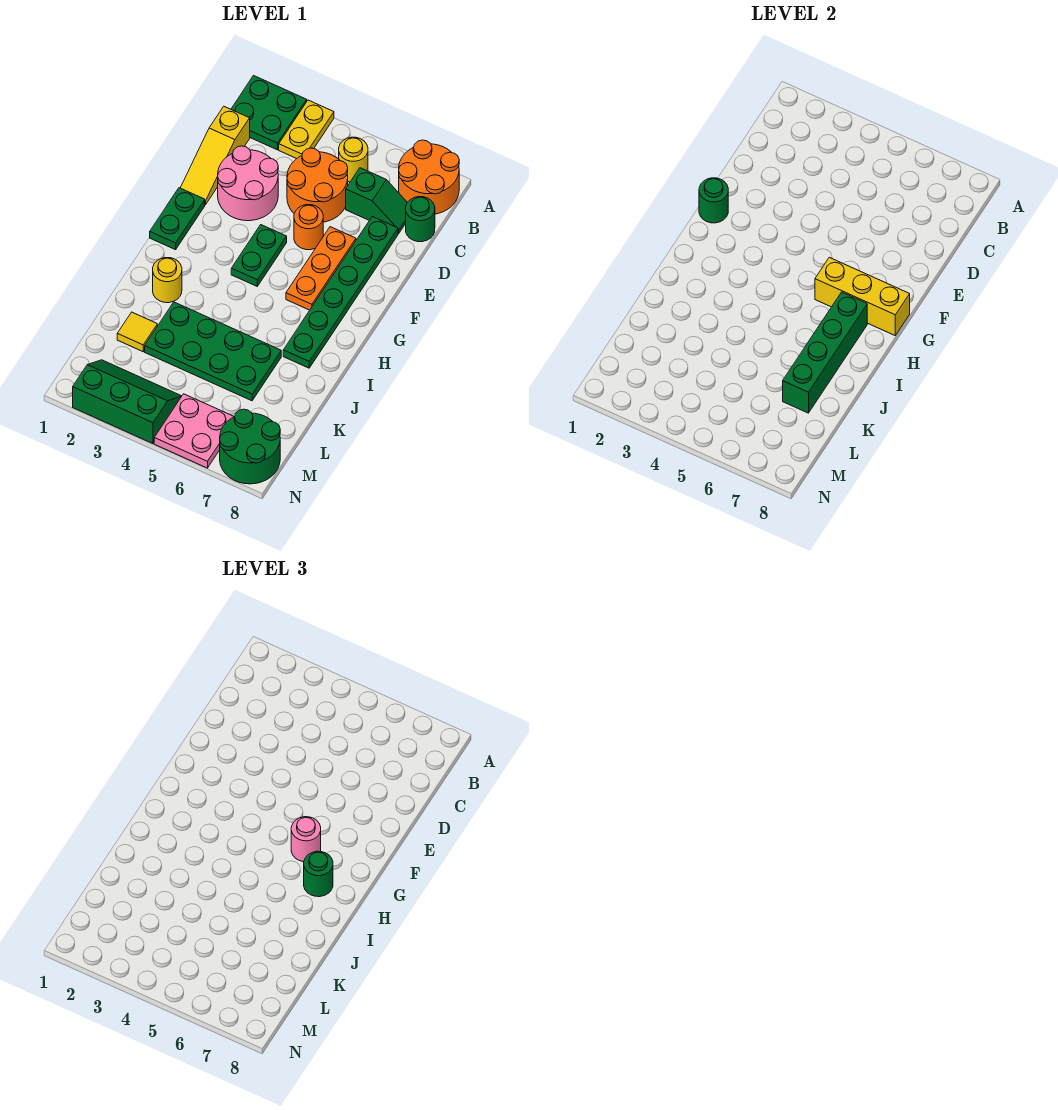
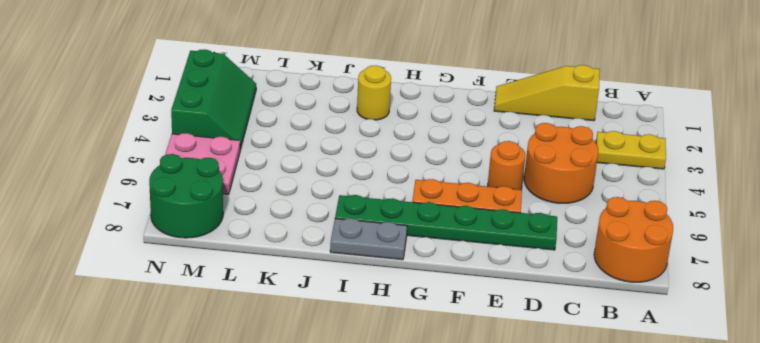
grey 1x2 plate [330,218,407,260] -> none
none -> green 2x2 plate [231,76,307,150]
none -> yellow 1x1 round brick [339,137,368,182]
none -> green 1x2 slope [346,168,407,234]

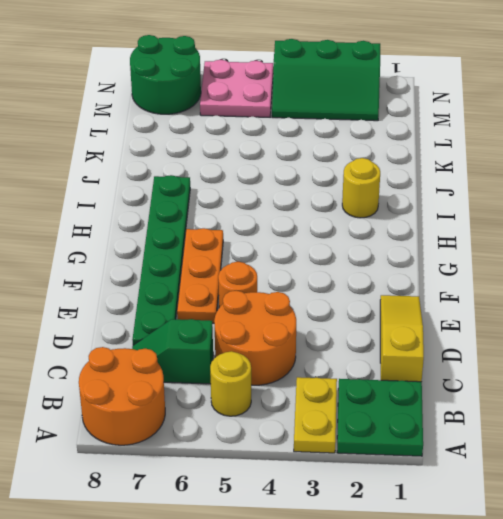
none -> green 1x1 round brick [406,197,435,242]
none -> pink 2x2 round brick [218,146,278,221]
none -> green 1x2 plate [150,188,205,250]

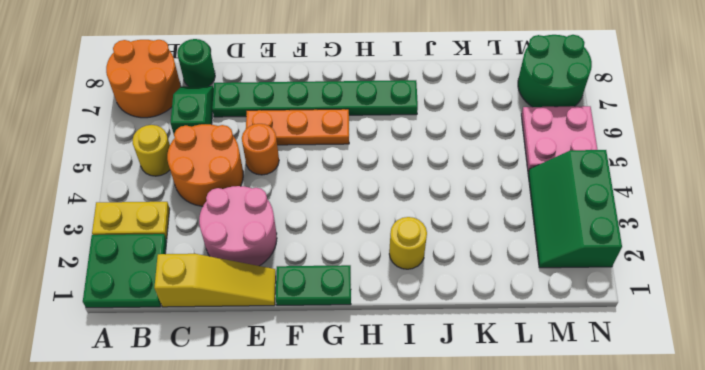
none -> green 1x2 plate [231,225,287,286]
none -> green 2x4 plate [145,302,281,401]
none -> yellow 1x1 tile [117,312,157,352]

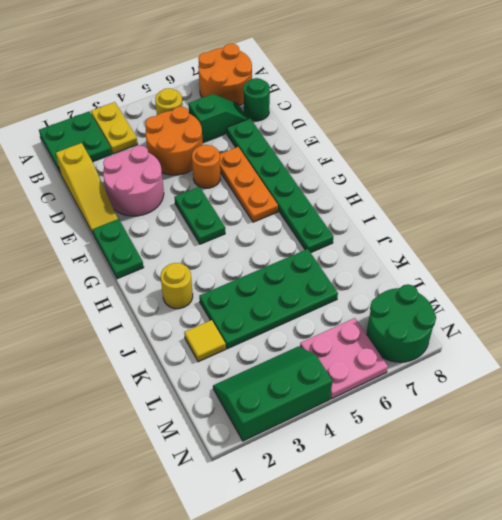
none -> green 1x1 round brick [699,178,728,223]
none -> yellow 1x3 brick [815,257,910,335]
none -> green 1x4 brick [783,292,867,413]

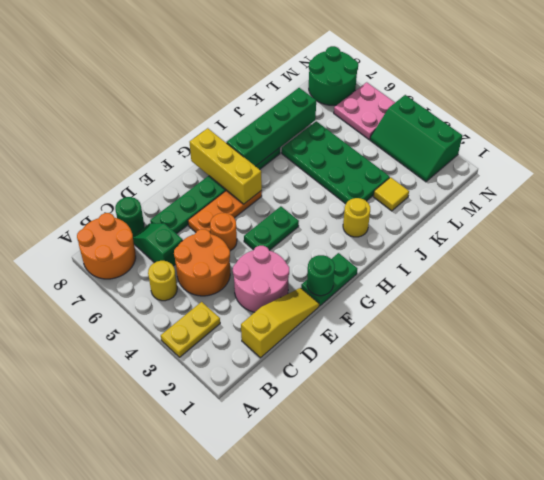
none -> green 2x2 plate [231,76,307,150]
none -> pink 1x1 round brick [291,817,321,862]
none -> green 1x1 round brick [304,851,333,897]

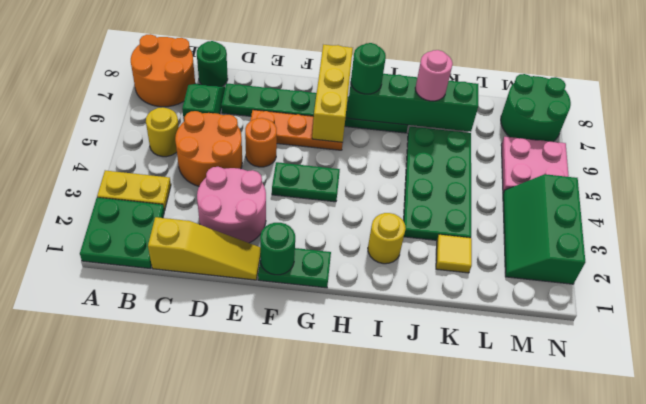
pink 1x1 round brick [415,50,453,101] -> pink 1x1 round brick moved to [291,817,321,862]

